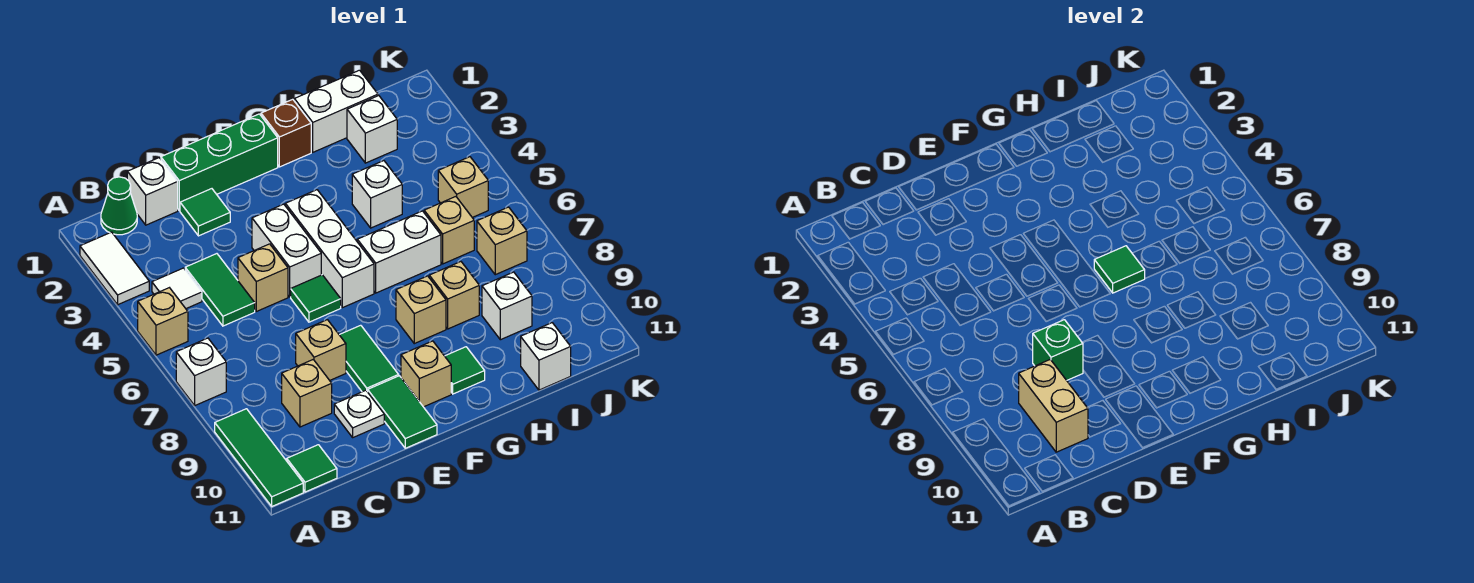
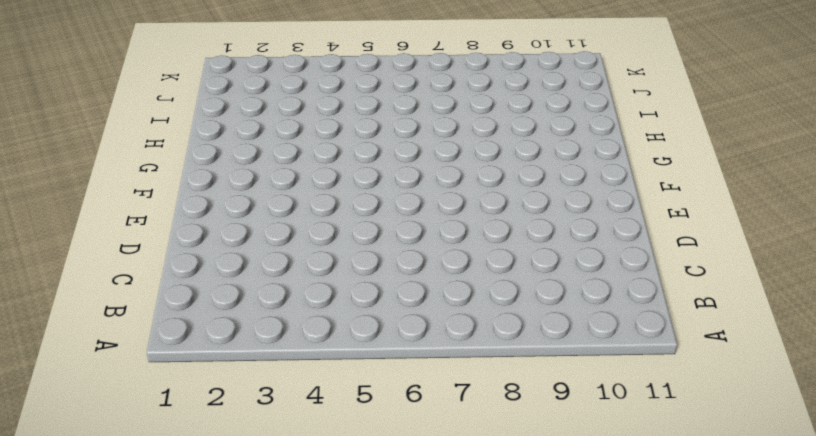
none -> white 1x2 tile [80,232,149,305]
none -> tan 1x1 brick [138,288,188,355]
none -> white 1x1 brick [176,338,226,405]
none -> green 1x3 tile [215,409,303,506]

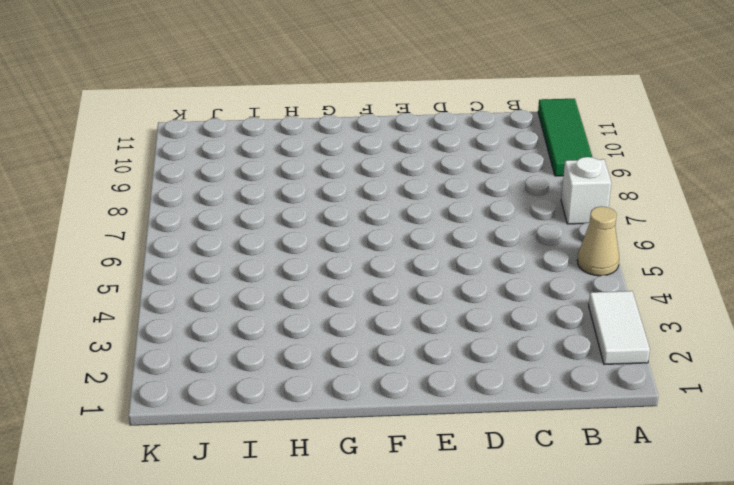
tan 1x1 cone [577,206,619,276] -> tan 1x1 brick [138,288,188,355]
none -> green 1x1 cone [101,177,137,235]
none -> white 1x1 tile [152,268,202,308]
none -> green 1x1 tile [287,445,337,492]
none -> white 1x1 brick [127,158,178,225]

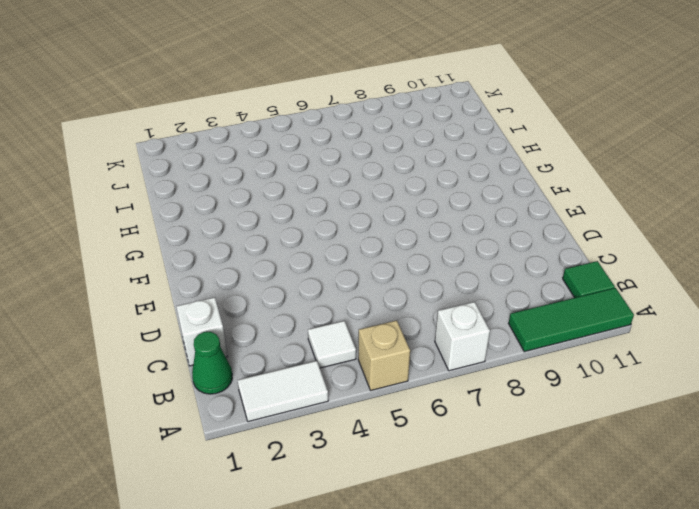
none -> green 1x2 tile [185,254,255,326]
none -> tan 1x1 brick [282,360,332,427]
none -> green 1x3 brick [161,114,278,211]
none -> green 1x1 tile [180,189,230,236]

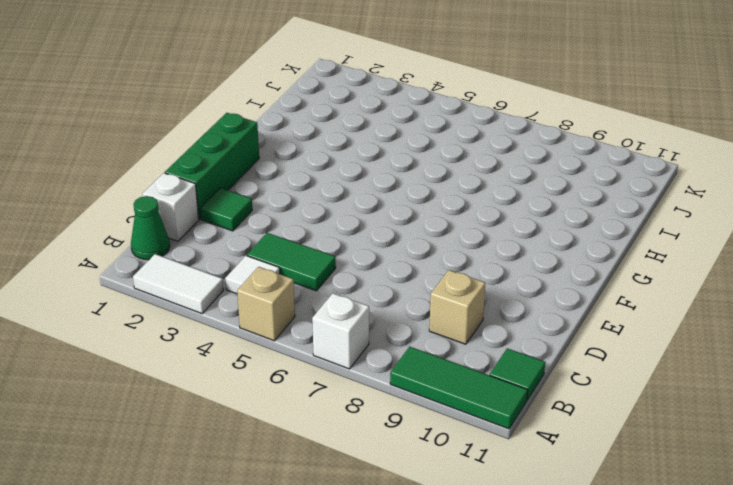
none -> tan 1x1 brick [238,244,288,311]
none -> tan 1x1 brick [296,320,346,380]
none -> white 1x1 plate [334,390,384,437]
none -> white 1x2 brick [252,204,321,297]

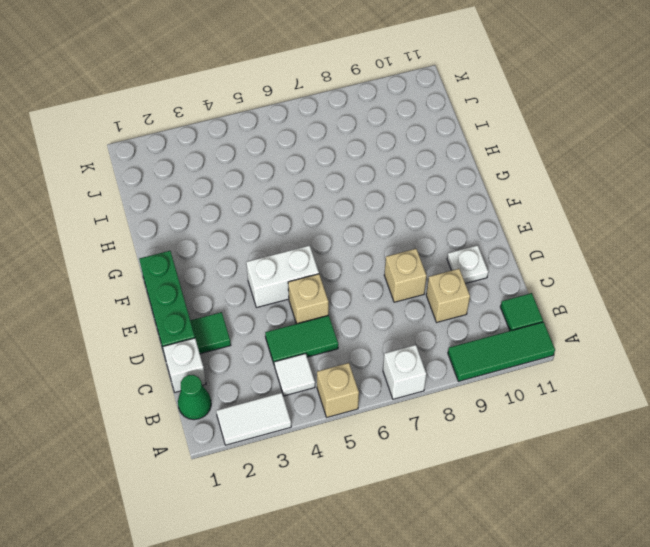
none -> green 1x1 tile [291,275,341,322]
none -> green 1x2 tile [340,325,399,392]
none -> green 1x2 tile [368,376,437,448]
none -> white 1x3 brick [285,190,374,308]

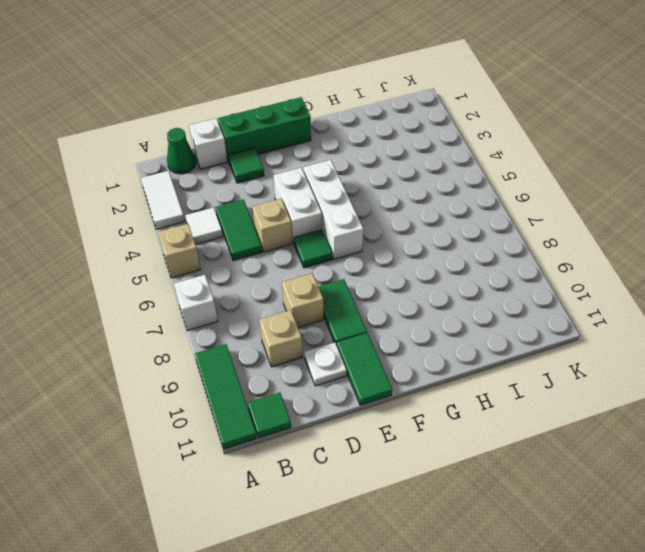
none -> tan 1x1 brick [401,341,451,407]
none -> brown 1x1 brick [261,99,311,167]
none -> white 1x2 brick [357,211,441,293]
none -> tan 1x1 brick [396,276,446,344]

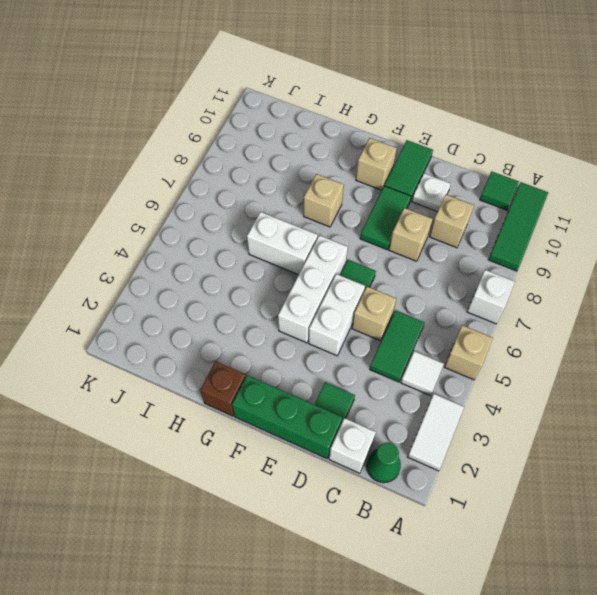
none -> green 1x1 tile [445,347,485,394]
none -> white 1x2 brick [294,70,378,152]
none -> white 1x1 brick [352,161,402,228]
none -> tan 1x1 brick [429,262,479,329]

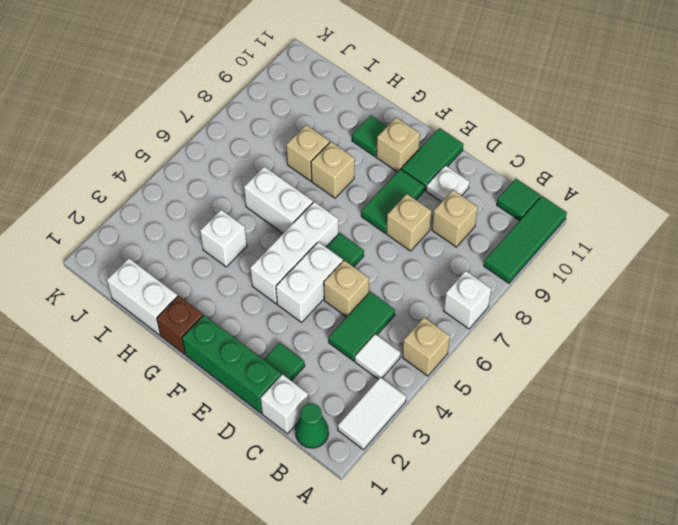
none -> white 1x1 brick [347,96,397,163]
none -> tan 1x1 brick [424,197,474,264]
none -> white 1x1 brick [482,272,532,340]
none -> white 1x1 brick [521,323,571,390]

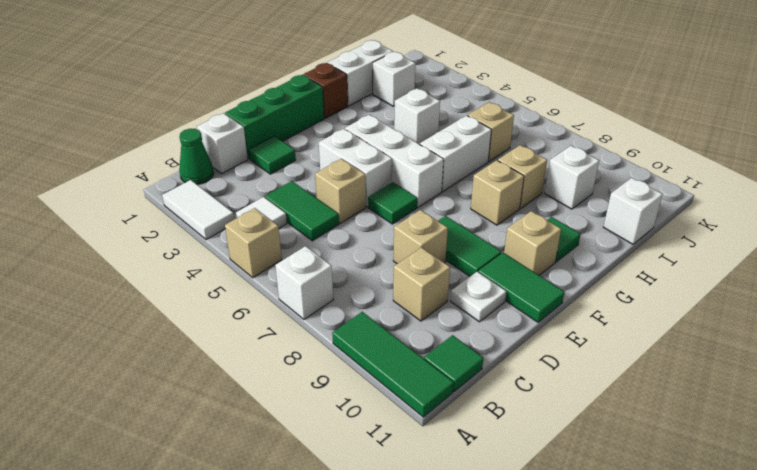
none -> tan 1x1 brick [438,157,488,218]
none -> tan 1x1 brick [477,207,527,275]
none -> tan 1x2 brick [1019,360,1088,452]
none -> green 1x1 brick [1033,320,1083,380]

